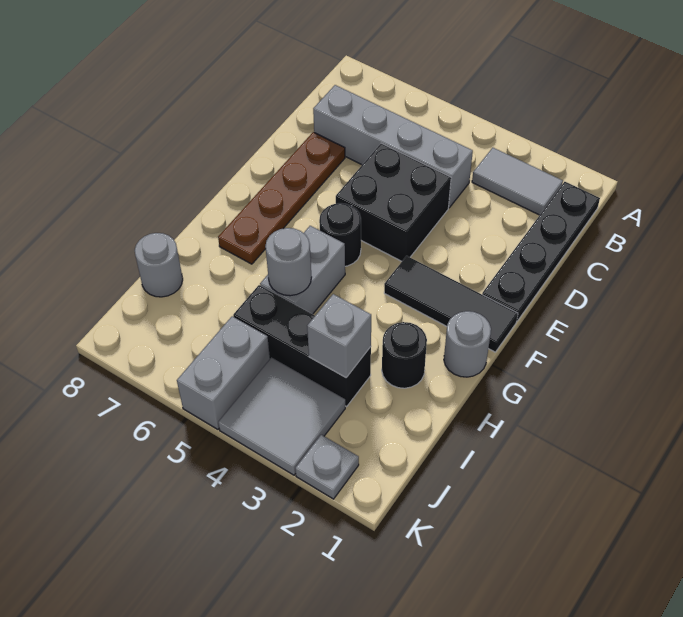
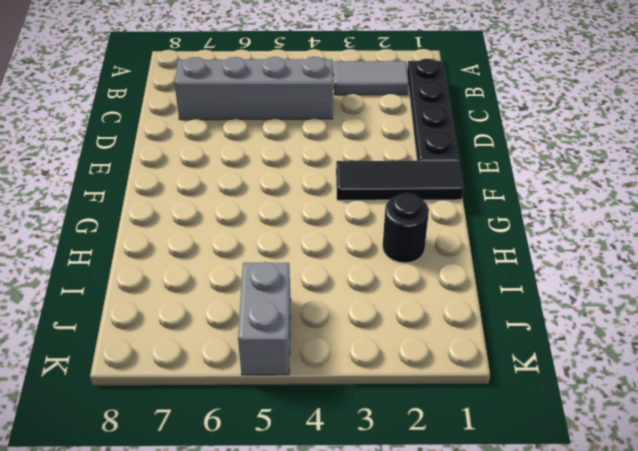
none -> black 2x2 brick [336,143,451,261]
none -> brown 1x4 plate [218,132,345,264]
none -> black 1x1 round brick [319,203,361,266]

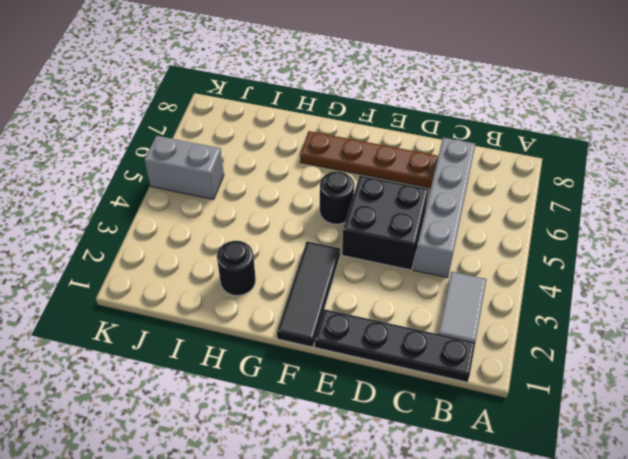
none -> grey 1x1 round brick [444,311,491,377]
none -> grey 1x2 brick [260,226,345,314]
none -> black 1x3 brick [233,285,371,407]

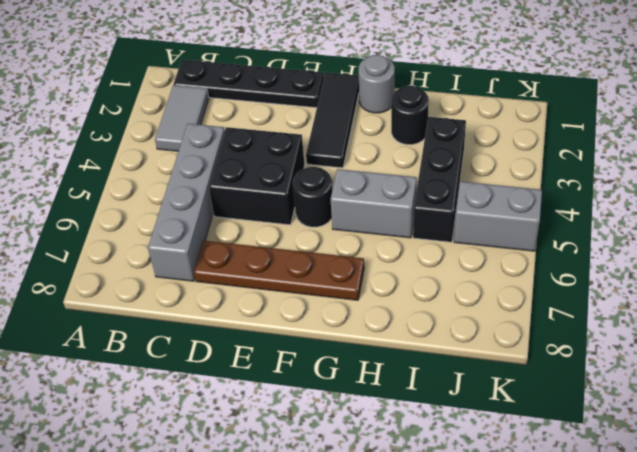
none -> grey 1x1 round brick [135,233,183,297]
none -> grey 2x2 tile [218,357,345,475]
none -> grey 1x1 plate [295,435,359,499]

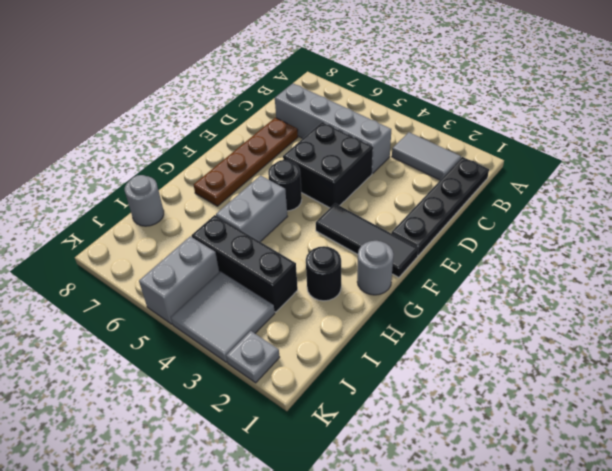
none -> grey 1x1 round brick [265,228,311,296]
none -> grey 1x1 brick [307,294,371,378]

